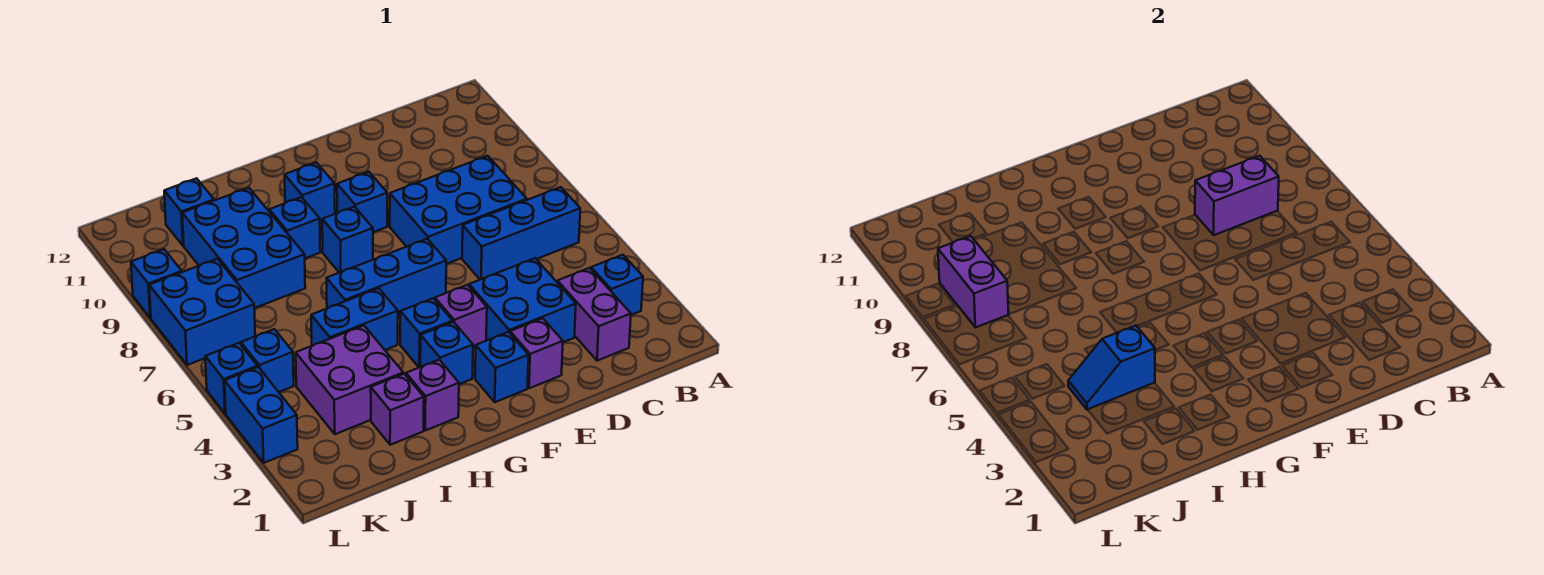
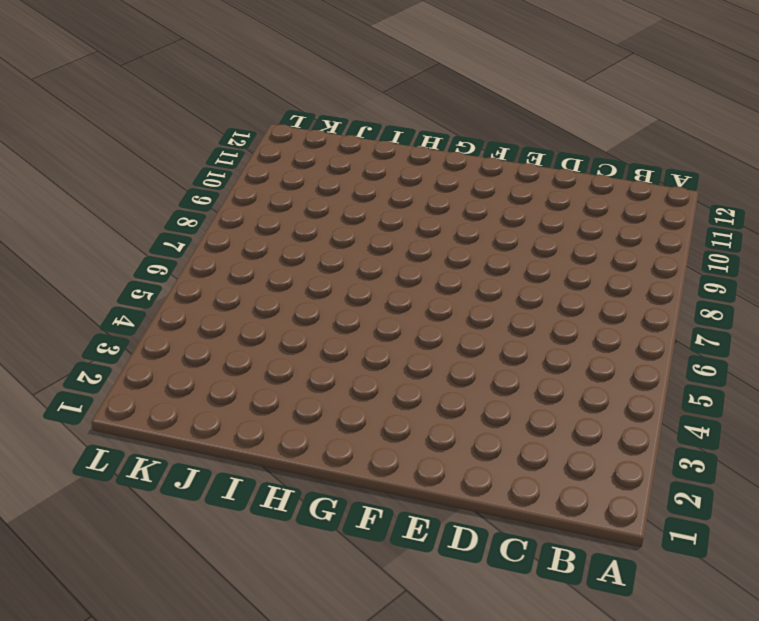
none -> blue 1x1 brick [591,255,643,315]
none -> blue 1x3 brick [462,187,580,280]
none -> purple 1x2 brick [557,268,631,361]

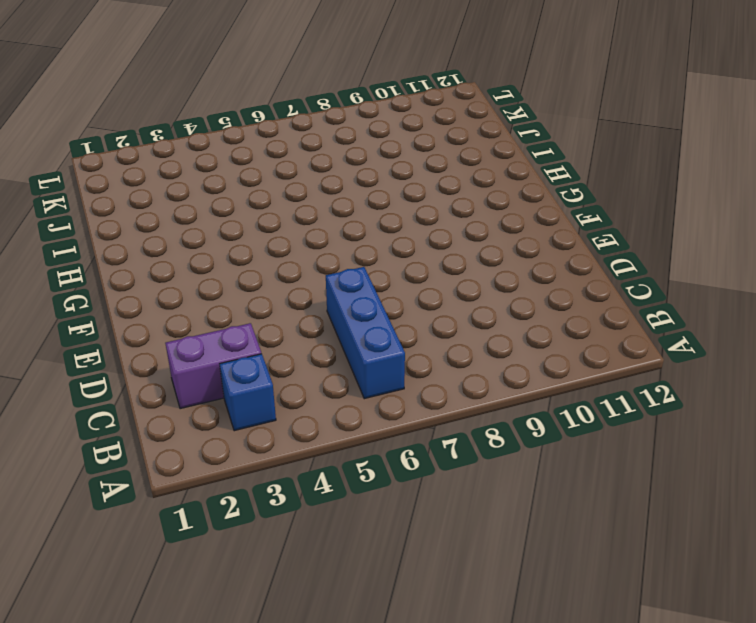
none -> blue 2x3 brick [390,156,527,264]
none -> blue 2x2 brick [469,258,576,342]
none -> purple 1x1 brick [510,318,563,388]

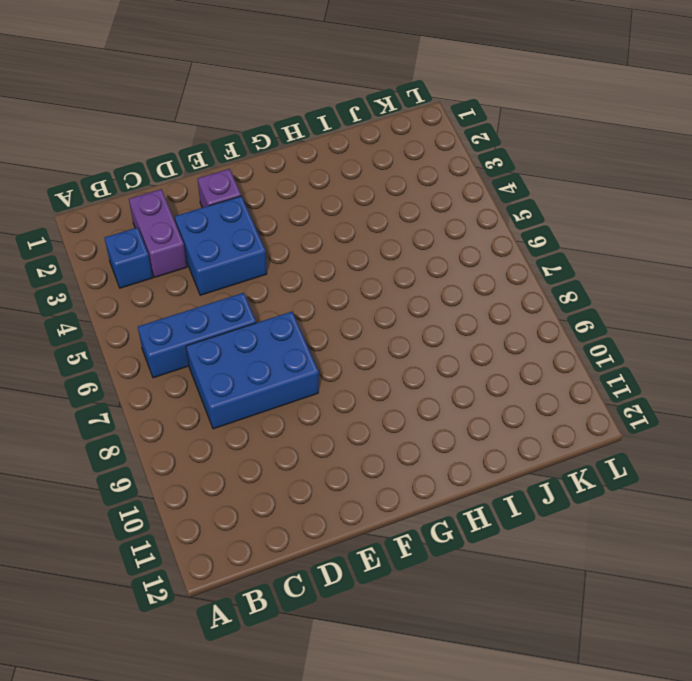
none -> blue 1x1 brick [475,332,528,402]
none -> purple 1x1 brick [435,285,487,346]
none -> blue 1x3 brick [327,239,446,313]

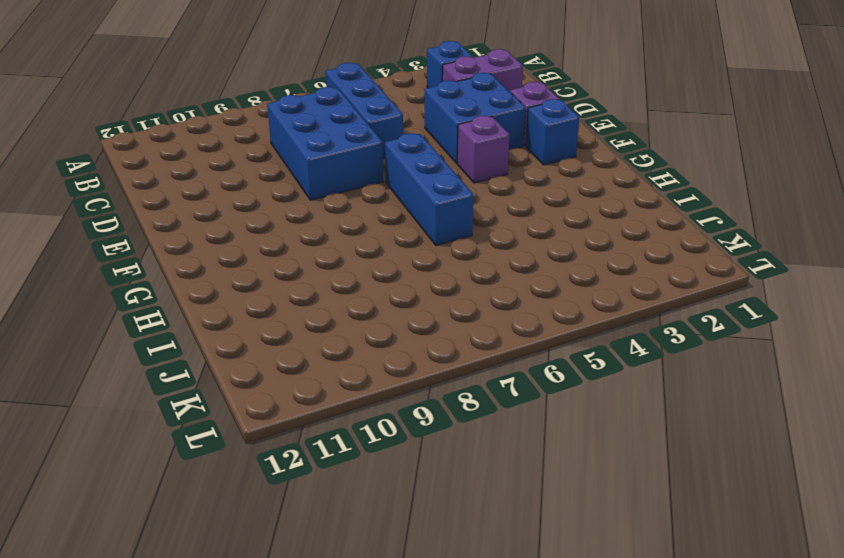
none -> blue 1x1 brick [337,172,387,232]
none -> blue 1x1 brick [420,322,473,384]
none -> blue 1x1 brick [400,298,453,367]

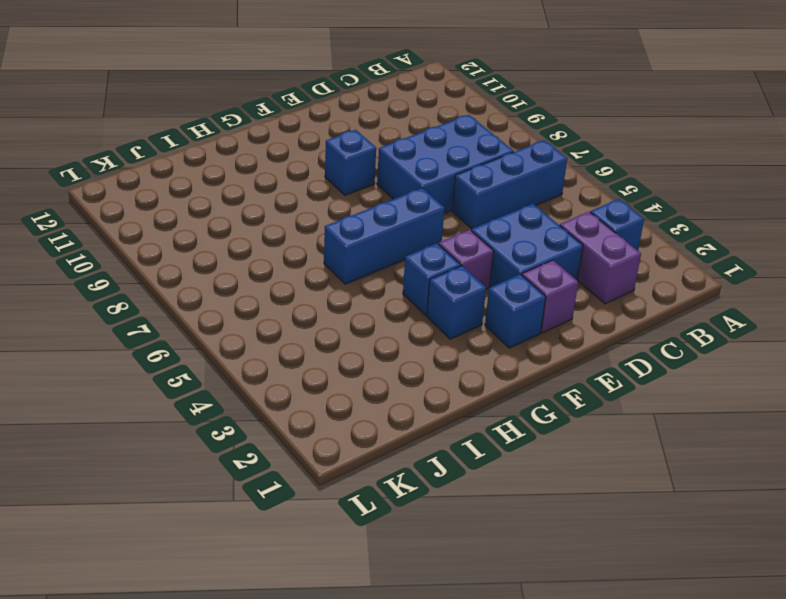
none -> blue 1x1 brick [322,207,373,273]
none -> blue 1x1 brick [285,162,335,223]
none -> purple 1x1 brick [406,360,459,431]

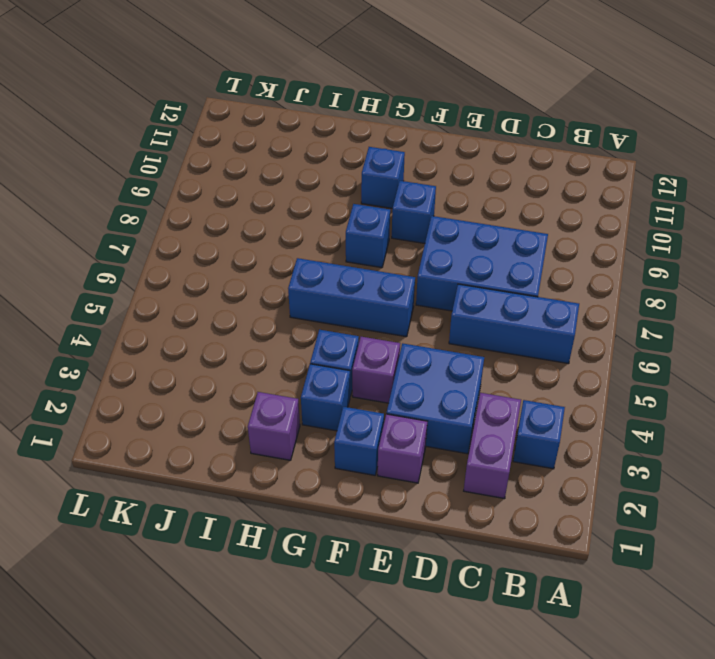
none -> blue 1x2 brick [311,288,398,350]
none -> blue 1x1 brick [269,197,320,258]
none -> purple 1x1 brick [371,374,424,445]

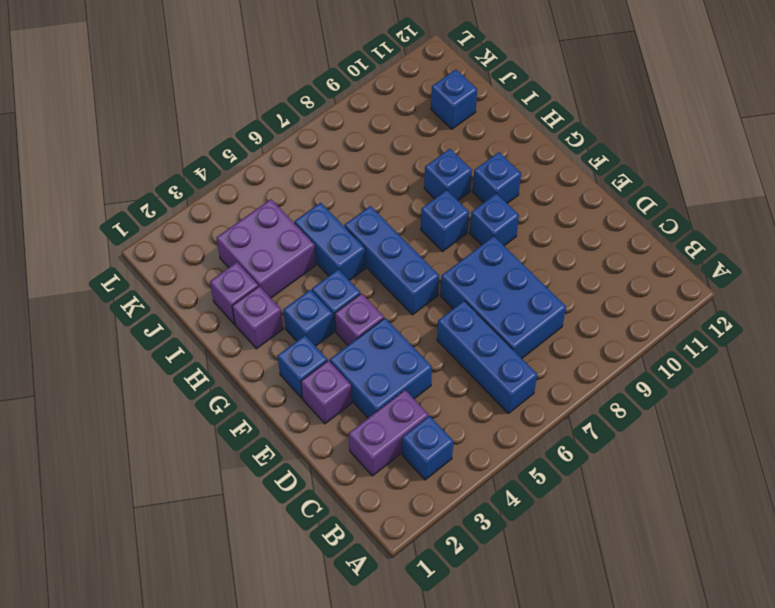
none -> blue 2x3 brick [182,188,305,308]
none -> blue 1x1 brick [241,329,294,392]
none -> blue 2x2 brick [149,259,255,365]

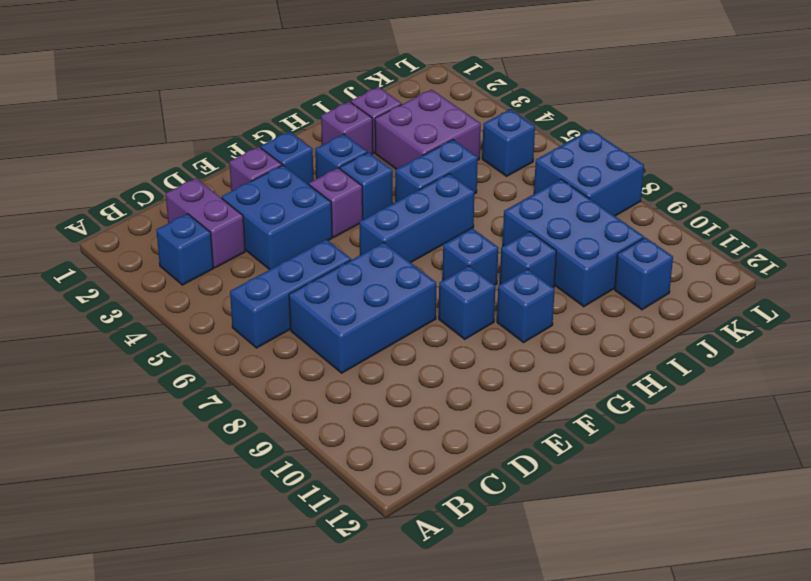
none -> blue 1x2 brick [225,367,298,463]
none -> blue 1x1 brick [205,343,258,413]
none -> blue 1x1 brick [131,249,182,318]

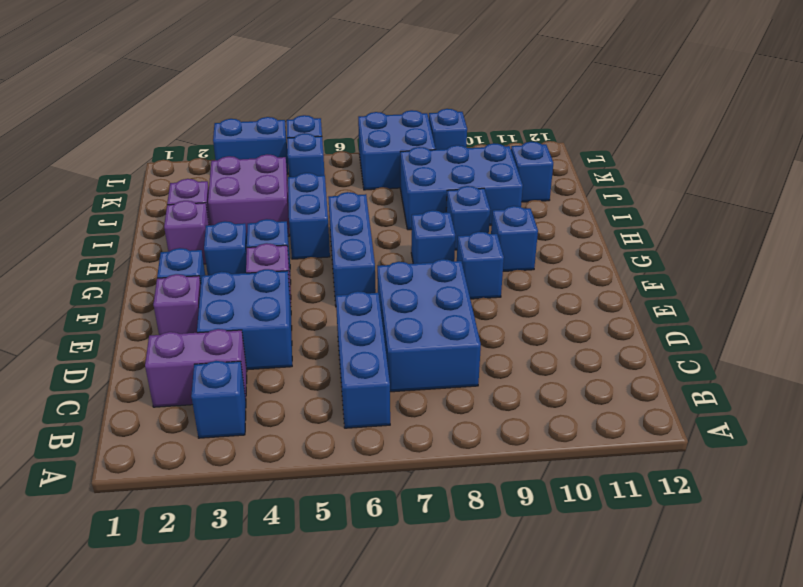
none -> purple 1x2 brick [1195,156,1279,235]
none -> blue 1x2 slope [1068,326,1155,410]
none -> purple 1x2 brick [938,236,1008,328]

